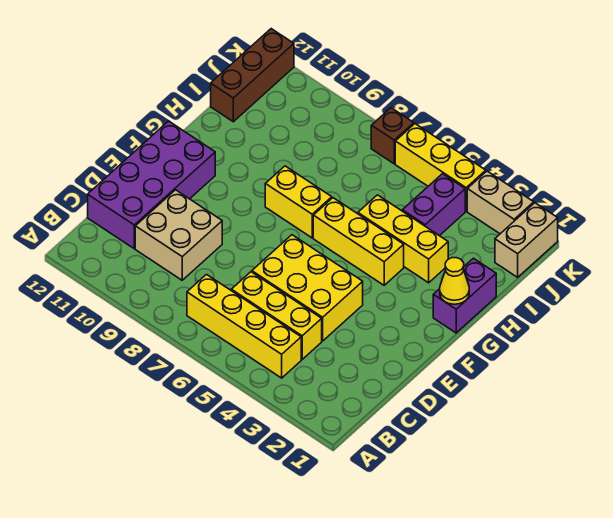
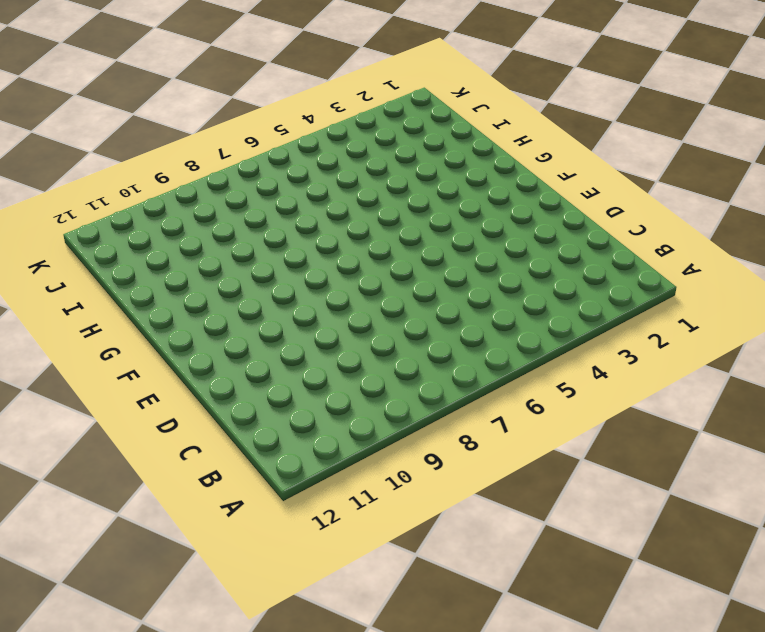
none -> yellow 1x4 brick [187,275,301,378]
none -> yellow 1x3 brick [231,272,322,359]
none -> tan 2x2 brick [135,190,222,280]

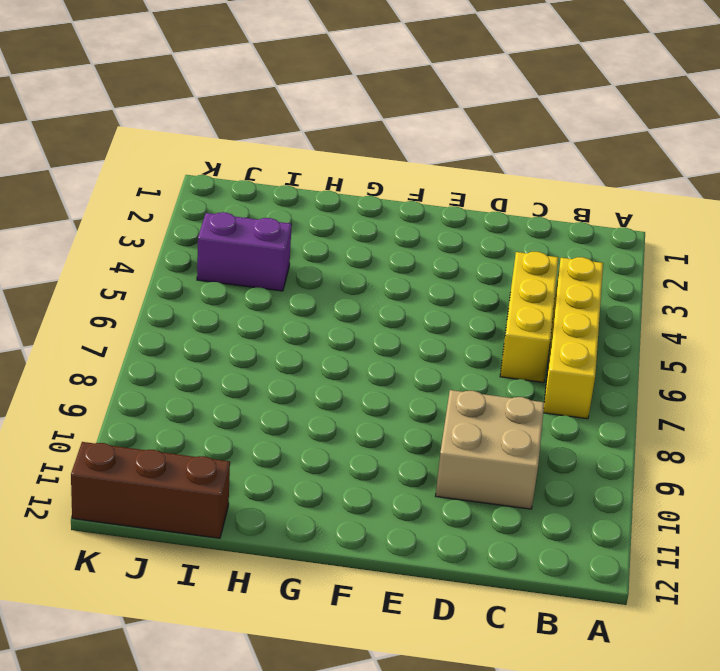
none -> purple 2x4 brick [88,121,215,248]
none -> yellow 2x3 brick [252,235,363,341]
none -> purple 1x2 brick [433,258,496,333]

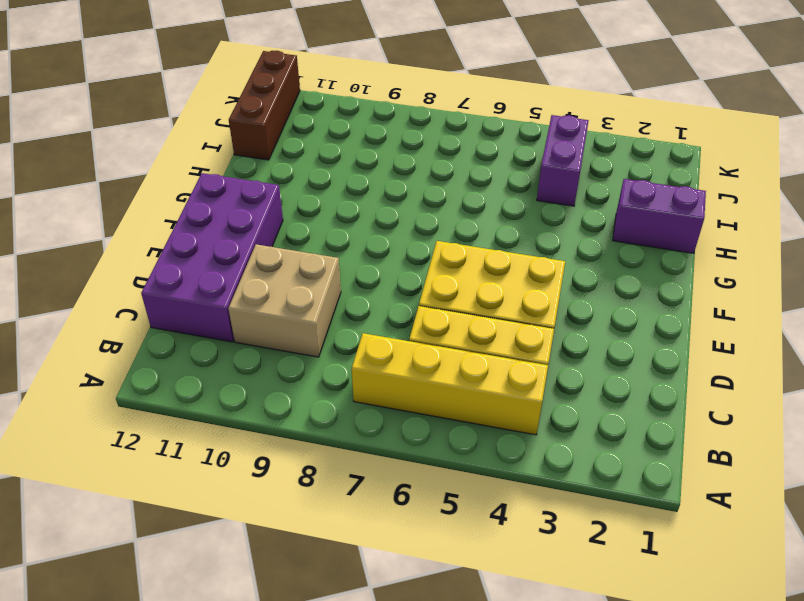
purple 1x2 brick [613,179,706,253] -> purple 1x2 brick turned to [433,258,496,333]
none -> yellow 1x3 brick [313,198,404,285]
none -> yellow 1x2 brick [265,166,332,238]
none -> yellow 1x3 brick [358,195,448,283]

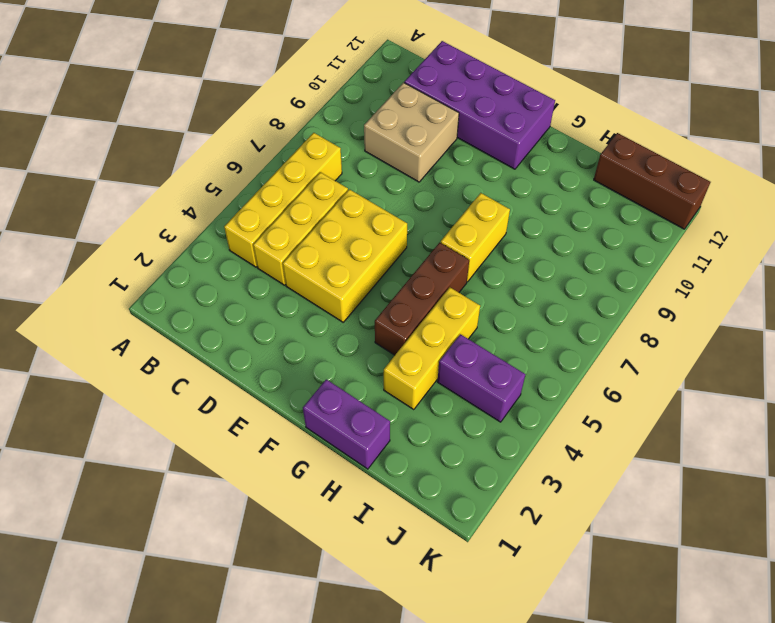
brown 1x3 brick [375,243,469,355] -> yellow 1x3 brick [313,198,404,285]
none -> tan 1x2 brick [495,203,558,277]
none -> tan 1x2 brick [467,171,534,234]
none -> yellow 1x3 brick [395,124,486,211]

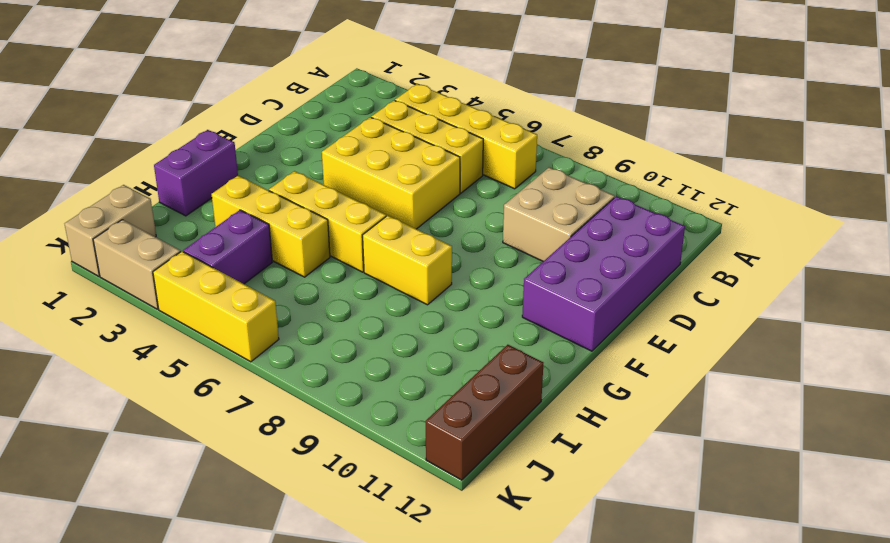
none -> brown 1x1 brick [371,108,414,164]
none -> yellow 1x1 cone [440,258,469,304]

